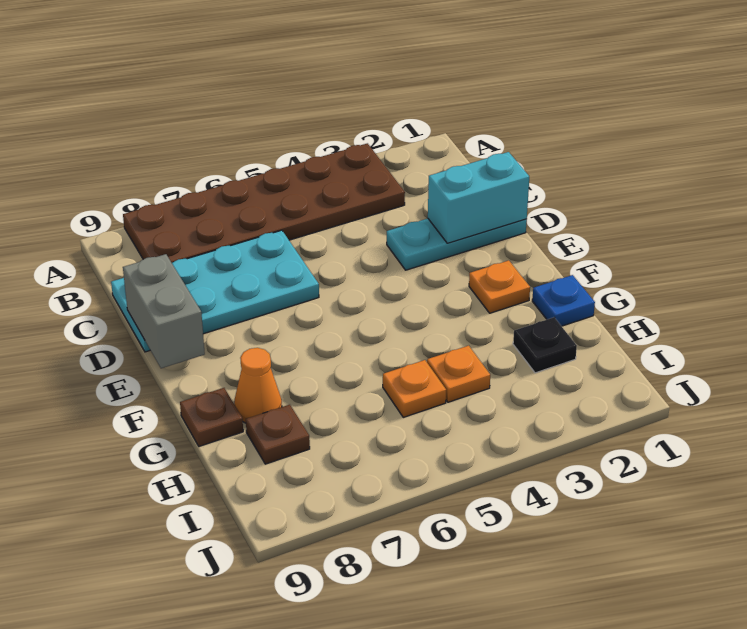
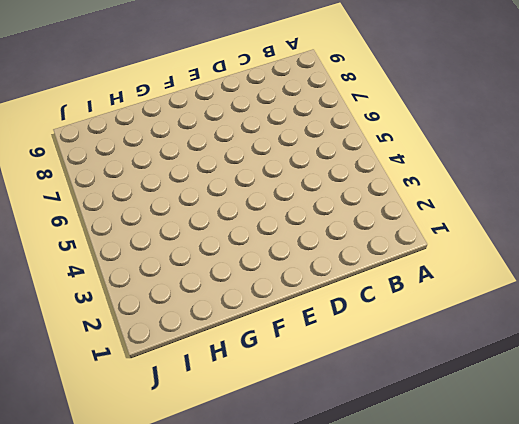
none -> brown 2x6 plate [123,143,405,263]
none -> cyan 2x4 plate [111,230,319,352]
none -> cyan 1x3 plate [387,218,527,270]

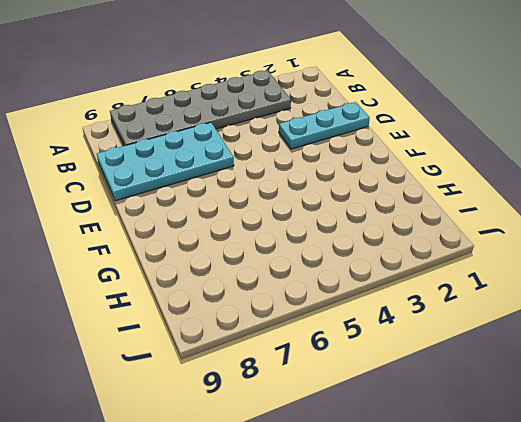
grey 2x6 plate [110,70,291,146] -> brown 2x6 plate [123,143,405,263]
none -> orange 1x1 plate [469,260,530,313]
none -> blue 1x1 plate [532,275,595,326]
none -> orange 1x1 cone [234,348,282,423]

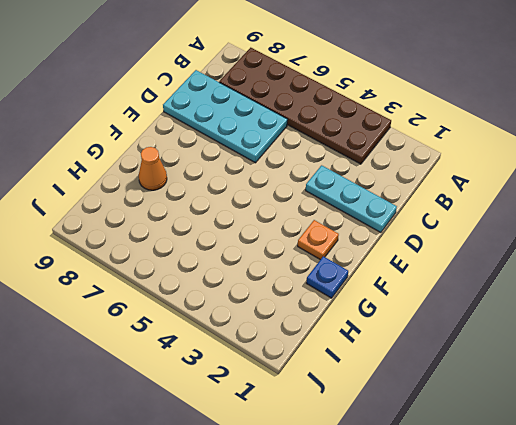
none -> brown 1x1 plate [180,388,243,446]
none -> black 1x1 plate [513,317,577,373]
none -> orange 1x1 plate [427,346,490,402]

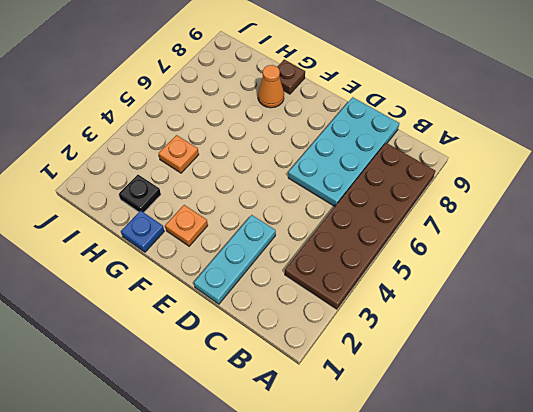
none -> orange 1x1 plate [383,360,446,417]
none -> brown 1x1 plate [246,405,310,464]
none -> cyan 1x2 brick [428,152,529,243]

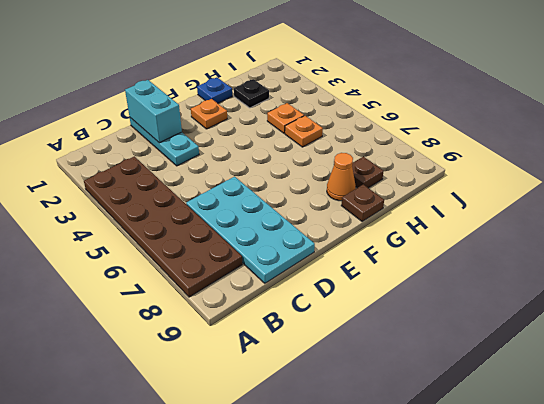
none -> grey 1x2 brick [123,254,205,368]

